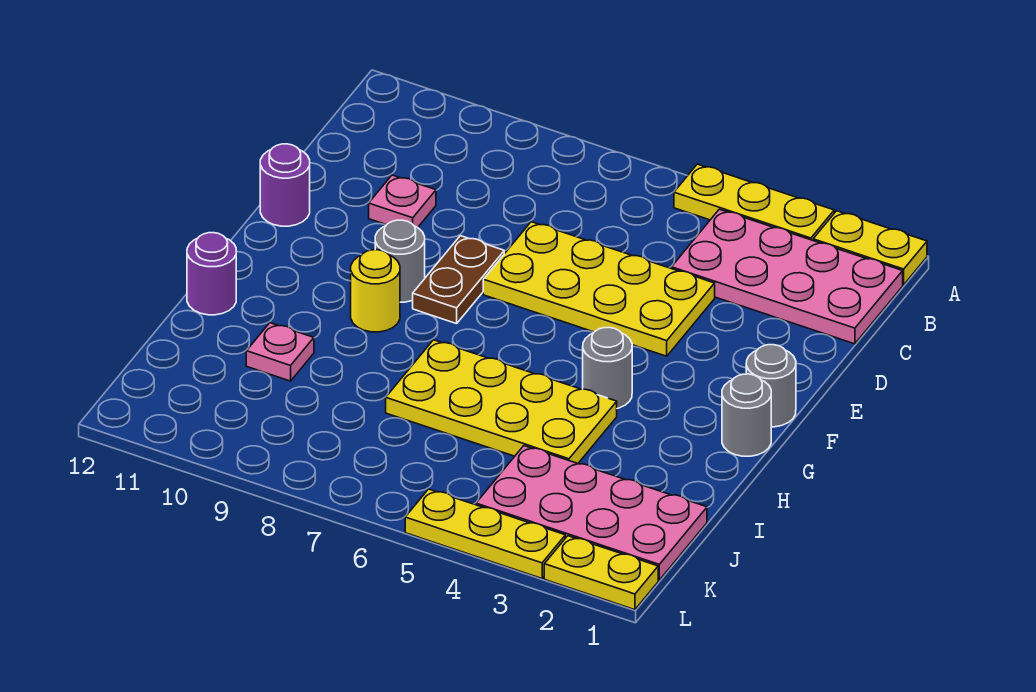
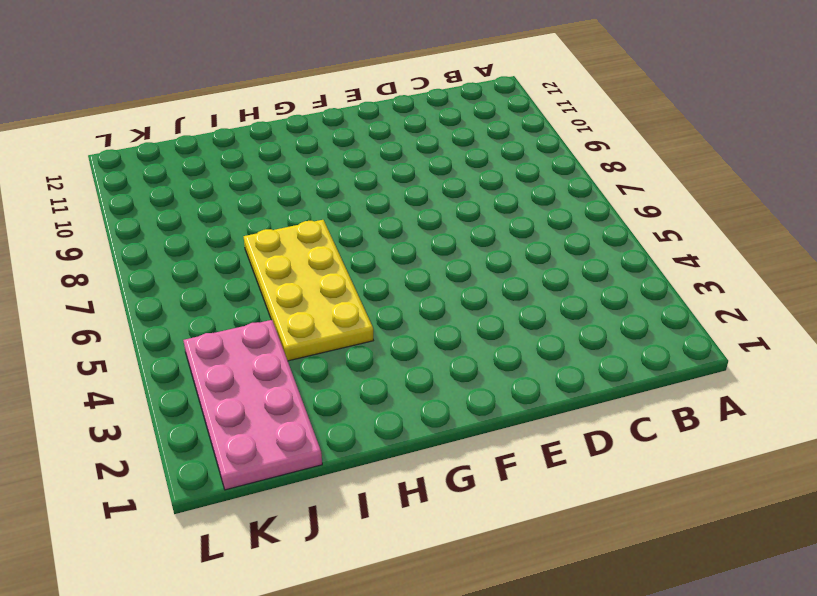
none -> yellow 1x2 plate [813,211,927,285]
none -> yellow 1x3 plate [674,164,834,240]
none -> pink 2x4 plate [672,209,903,344]

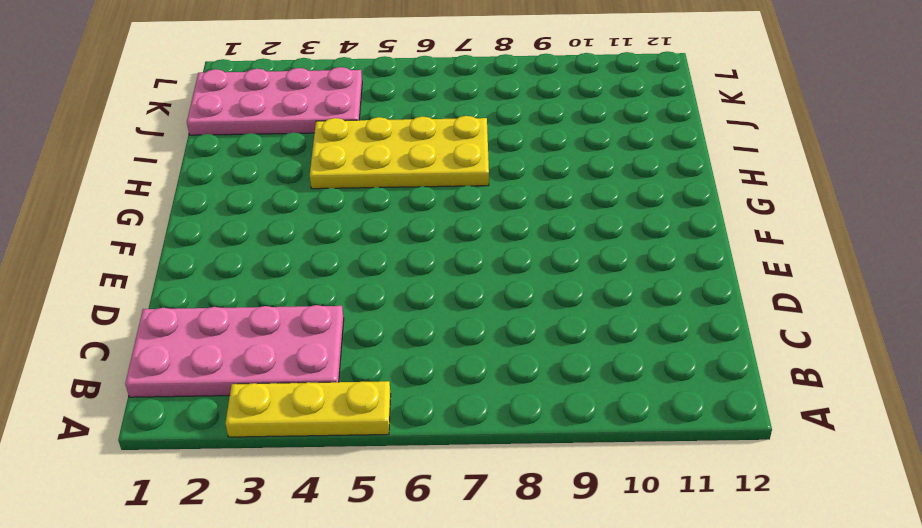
none -> yellow 1x2 plate [813,211,927,285]
none -> yellow 2x4 plate [483,222,715,356]
none -> pink 1x1 plate [369,175,436,227]

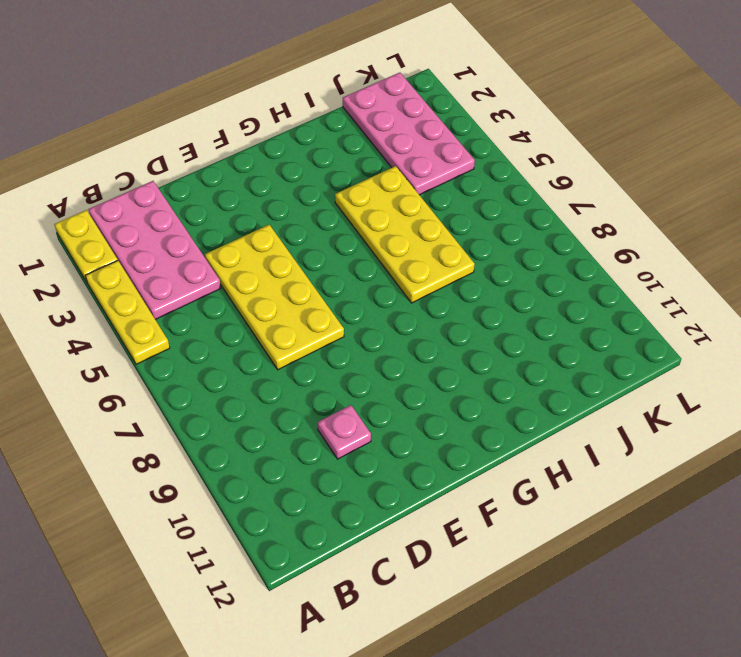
none -> brown 1x2 plate [413,236,504,324]
none -> purple 1x1 round brick [260,144,310,226]
none -> grey 1x1 round brick [746,345,796,427]

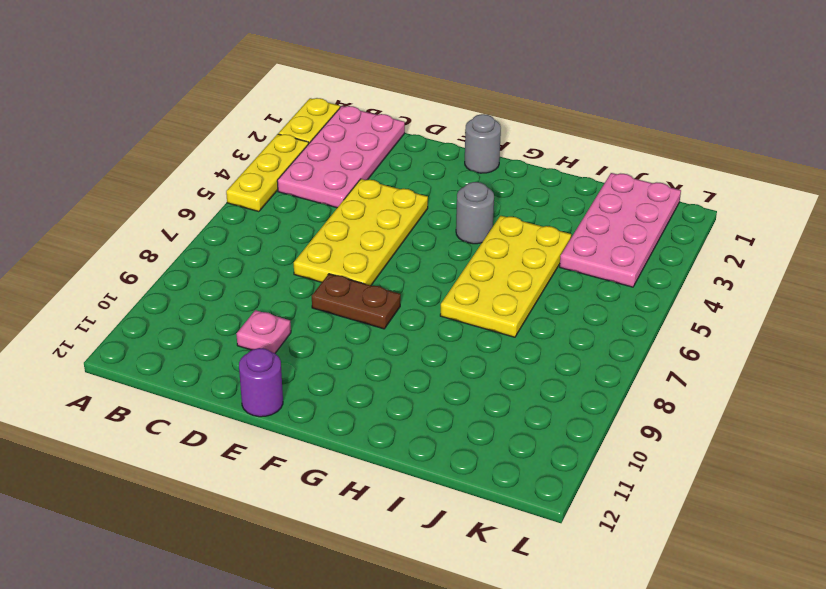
none -> grey 1x1 round brick [375,220,425,302]
none -> grey 1x1 round brick [722,374,771,456]
none -> yellow 1x1 round brick [351,250,400,332]

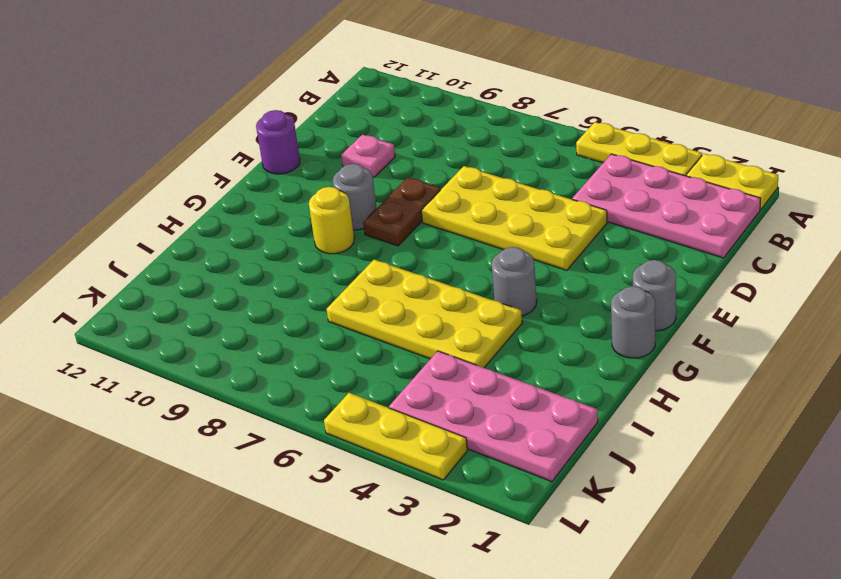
none -> purple 1x1 round brick [187,233,236,315]
none -> pink 1x1 plate [246,323,314,381]
none -> yellow 1x2 plate [544,536,658,610]

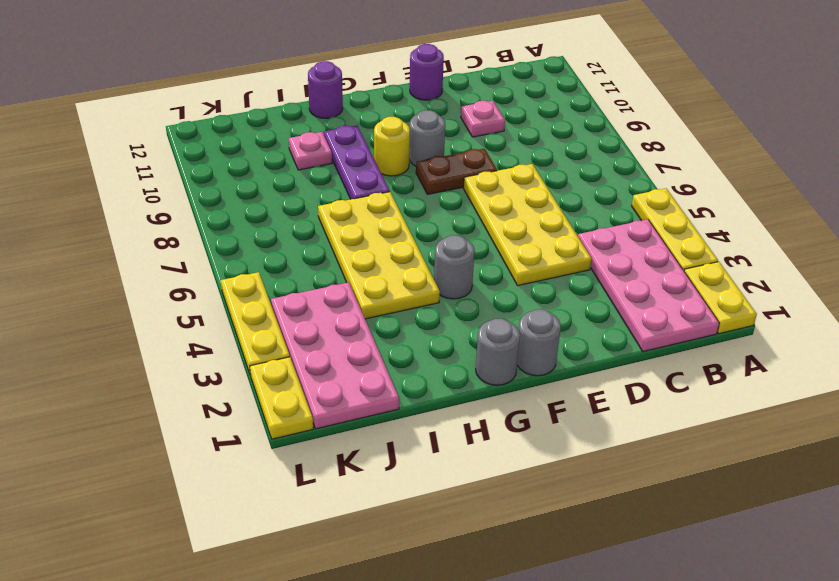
purple 1x3 plate [324,126,390,199] -> none

